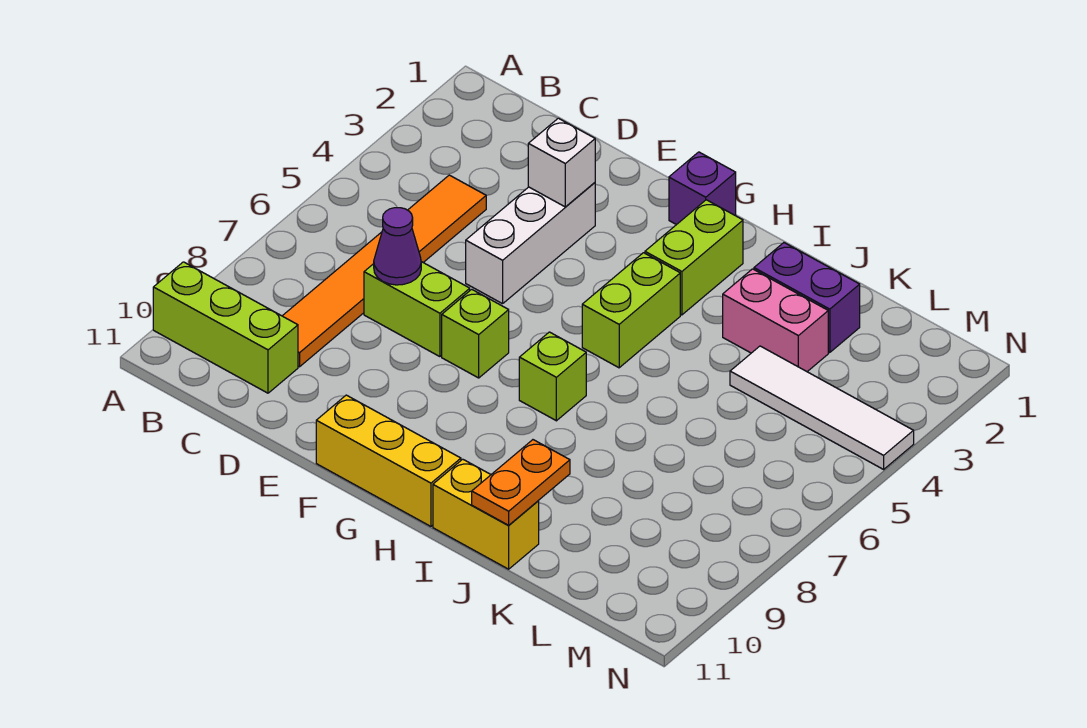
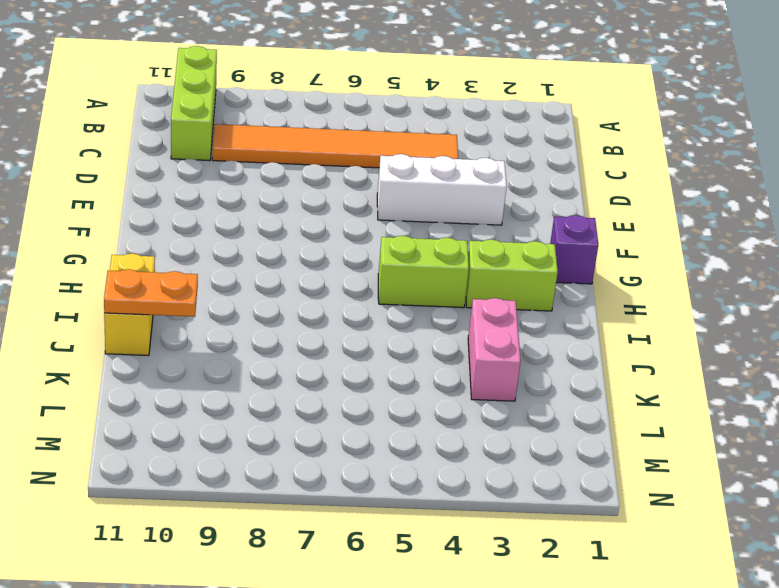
none -> lime 1x2 brick [364,262,470,357]
none -> lime 1x1 brick [442,289,509,378]
none -> yellow 1x3 brick [316,395,461,526]

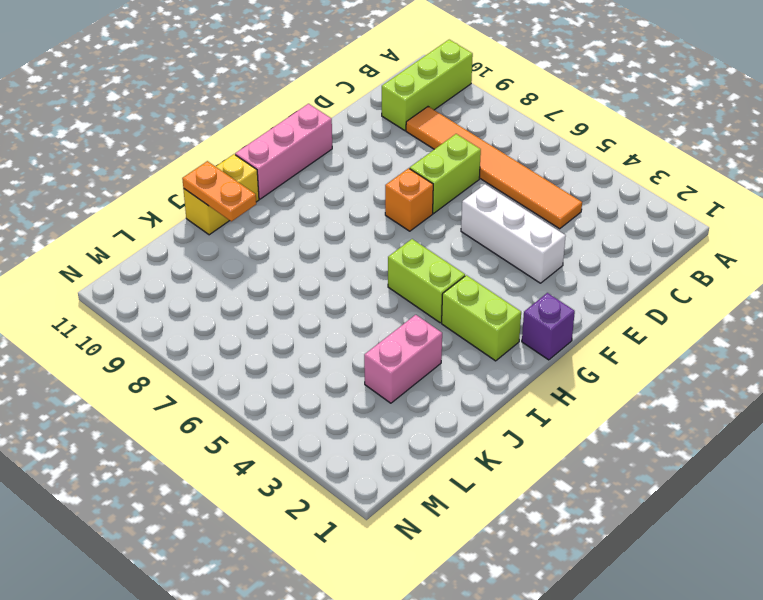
orange 1x1 brick [385,168,433,231] -> lime 1x1 brick [442,289,509,378]
pink 1x3 brick [235,104,332,199] -> yellow 1x3 brick [316,395,461,526]
none -> lime 1x1 brick [519,332,586,421]
none -> purple 1x2 brick [754,243,860,353]
none -> white 1x4 tile [730,346,914,469]

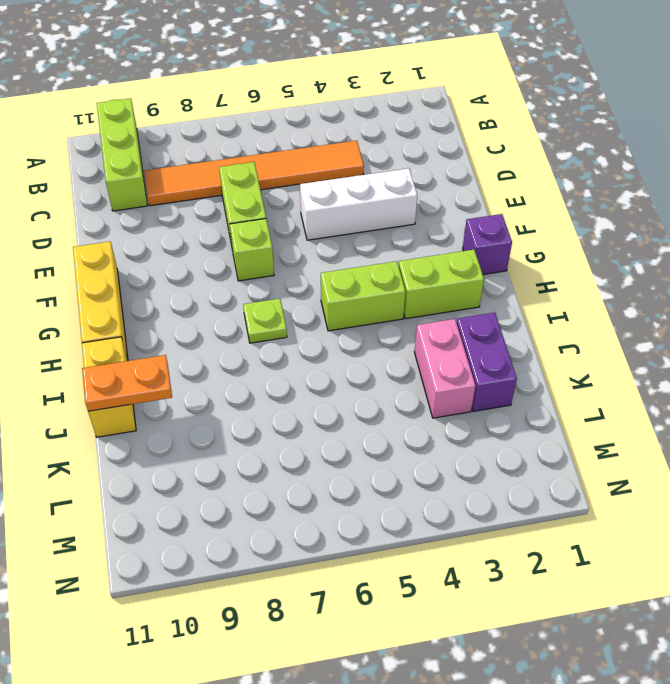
lime 1x1 plate [243,299,287,343] -> lime 1x1 brick [519,332,586,421]
none -> white 1x4 tile [730,346,914,469]
none -> purple 1x1 cone [374,208,421,285]
none -> white 1x1 brick [528,118,595,207]

